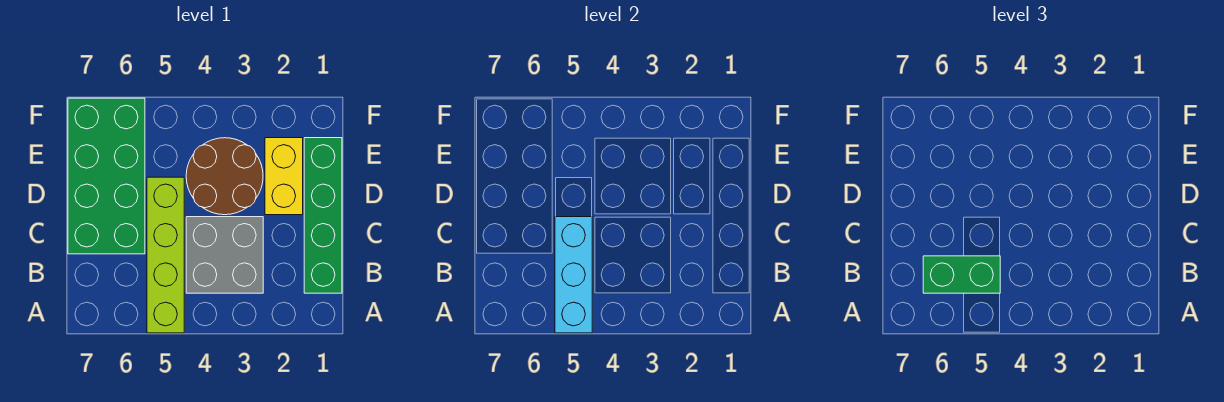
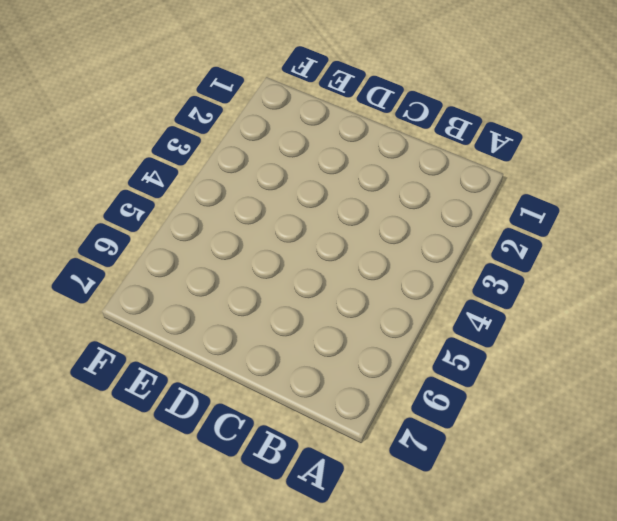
none -> lime 1x4 brick [147,177,184,333]
none -> green 1x4 brick [304,138,342,293]

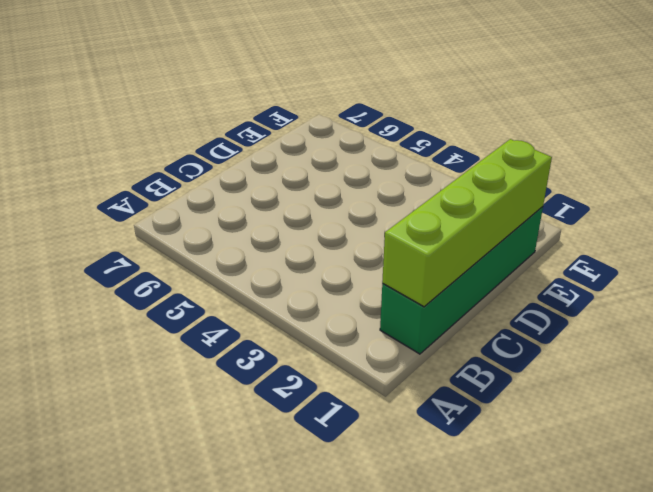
lime 1x4 brick [382,139,552,307] -> lime 1x4 brick moved to [147,177,184,333]
none -> grey 2x2 brick [186,217,263,293]
none -> green 2x4 brick [68,98,145,254]

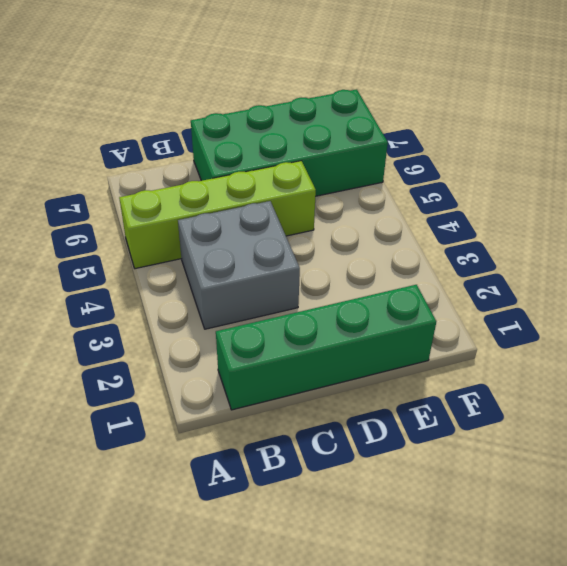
none -> yellow 1x2 brick [265,138,303,215]
none -> brown 2x2 round brick [186,138,263,215]

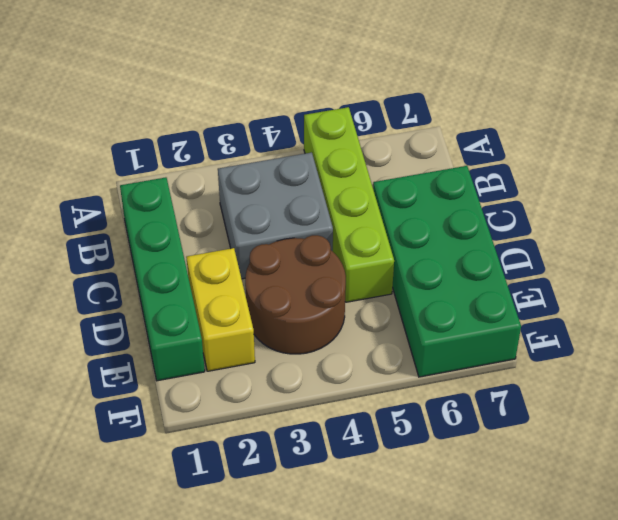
none -> cyan 1x3 brick [555,217,592,333]
none -> green 1x2 brick [923,256,1000,293]

